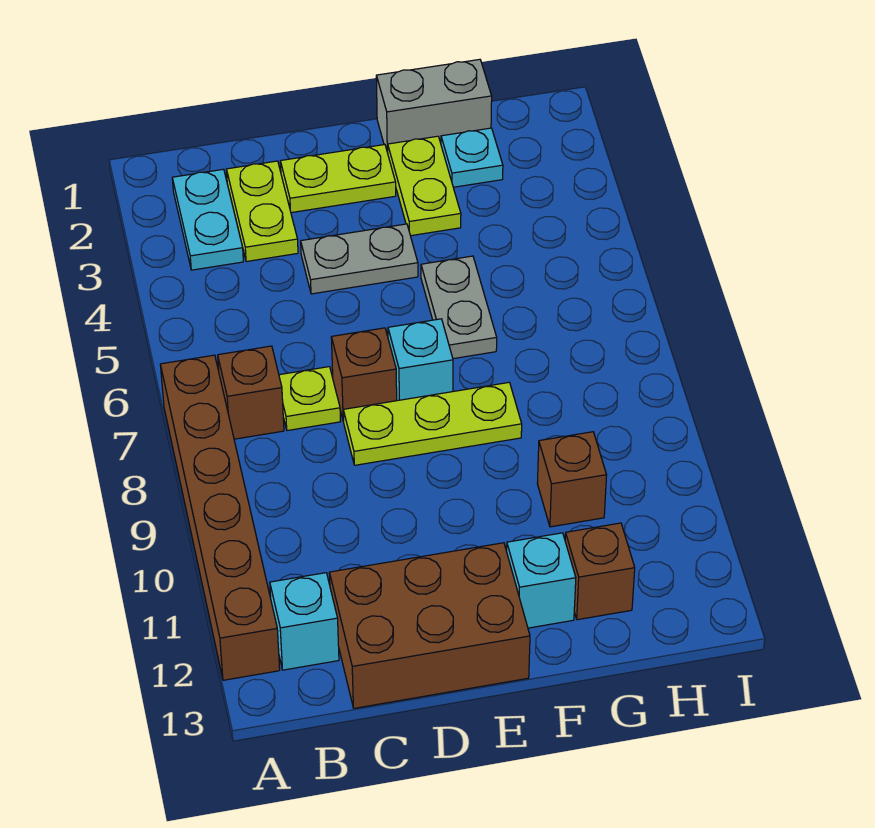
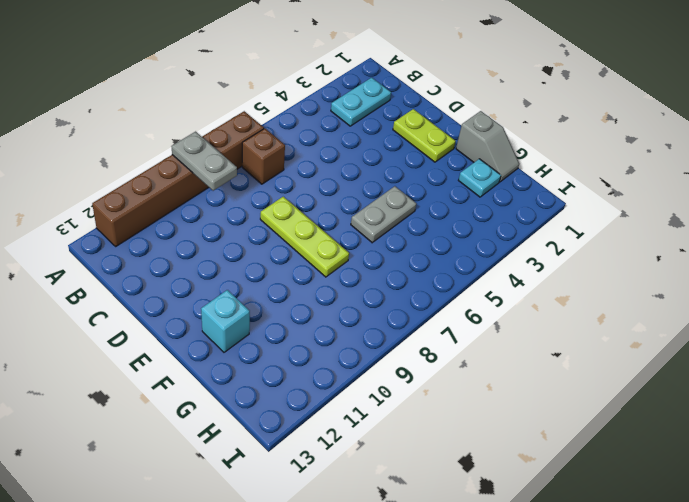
grey 1x2 plate [171,132,237,191] -> grey 1x2 plate moved to [301,224,418,294]
grey 1x2 slope [456,111,519,182] -> grey 1x2 brick [376,59,492,153]
none -> cyan 1x1 brick [270,573,339,670]
none -> lime 1x2 plate [226,161,298,262]
none -> lime 1x1 plate [279,367,341,431]

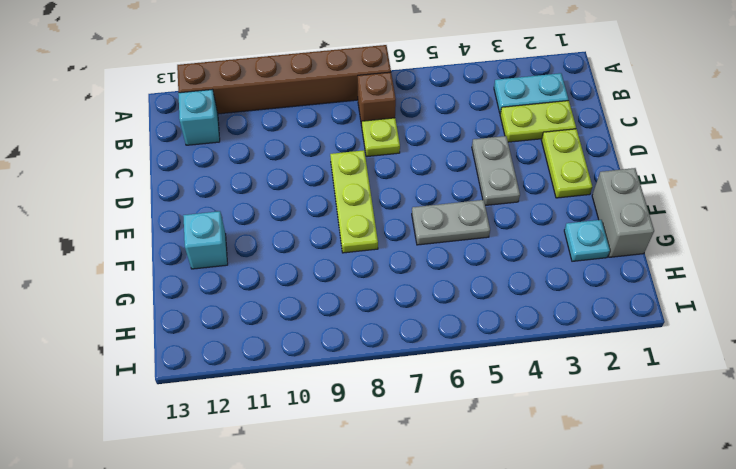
none -> brown 2x3 brick [329,543,530,708]
none -> brown 1x1 brick [331,328,397,421]
none -> cyan 1x1 brick [388,319,453,401]

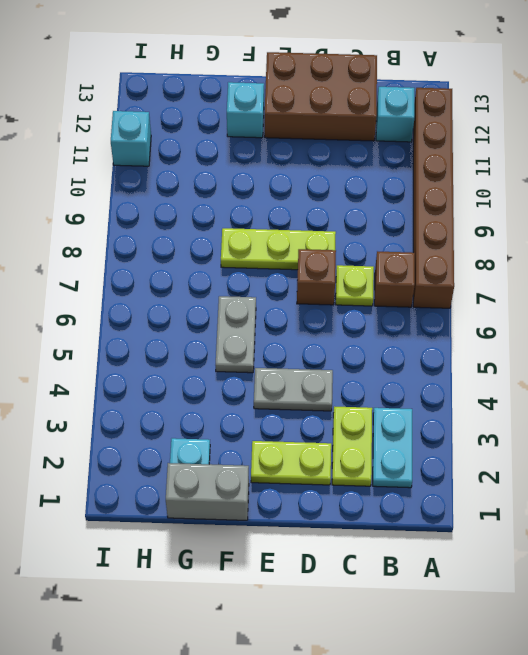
cyan 1x1 brick [111,111,151,166] -> cyan 1x1 brick moved to [388,319,453,401]
none -> lime 1x2 plate [388,136,461,236]
none -> brown 1x1 brick [537,432,607,527]
none -> brown 1x1 brick [565,523,635,620]

